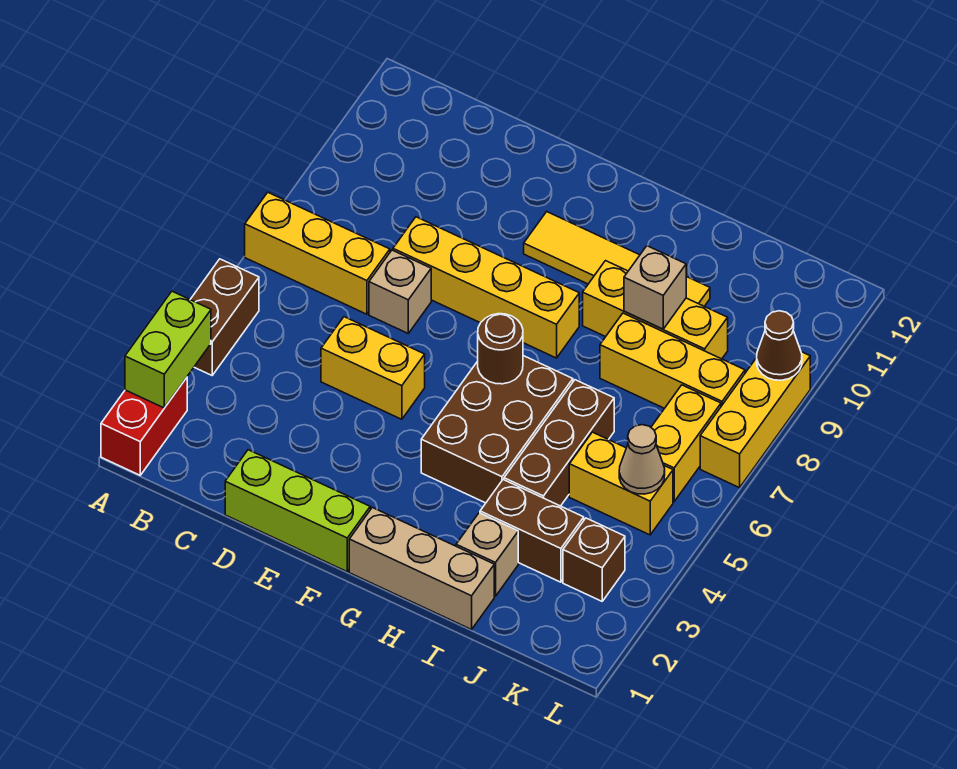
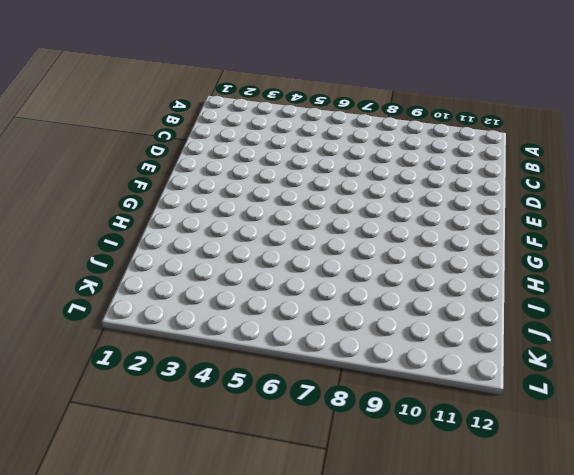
none -> red 1x2 brick [101,378,187,475]
none -> brown 1x2 brick [190,259,259,375]
none -> yellow 1x3 brick [245,192,390,314]

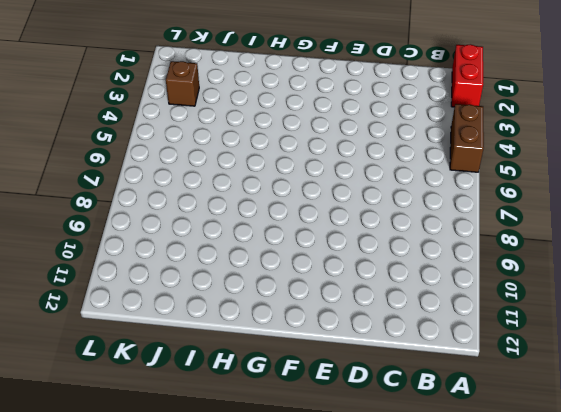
none -> yellow 1x3 brick [245,192,390,314]
none -> lime 1x3 brick [225,450,370,572]
none -> yellow 1x2 brick [321,317,425,419]

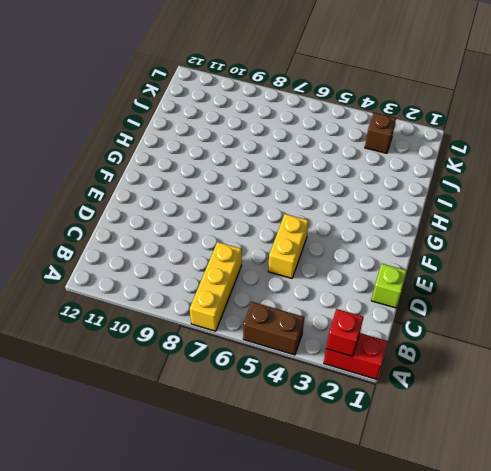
red 1x1 brick [326,309,364,356] -> lime 1x2 brick [125,291,211,408]
lime 1x1 brick [371,264,407,308] -> lime 1x3 brick [225,450,370,572]
none -> tan 1x1 brick [369,250,431,333]
none -> yellow 1x4 brick [393,217,579,358]
none -> yellow 1x4 tile [524,212,710,306]

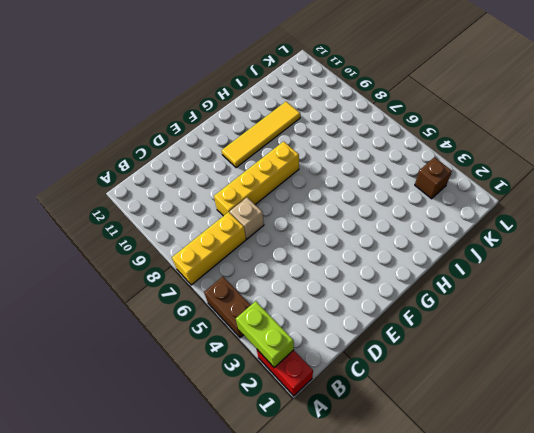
none -> lime 1x3 brick [225,450,370,572]
none -> yellow 1x2 brick [321,317,425,419]
none -> tan 1x3 brick [349,507,494,630]

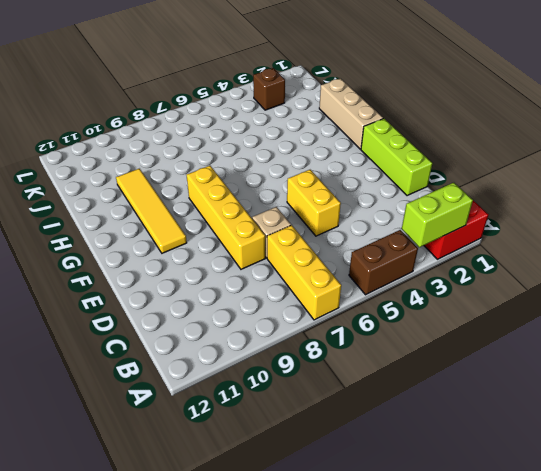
none -> brown 2x3 brick [421,356,573,503]
none -> yellow 1x3 brick [583,261,728,359]
none -> tan 1x1 brick [456,513,518,596]

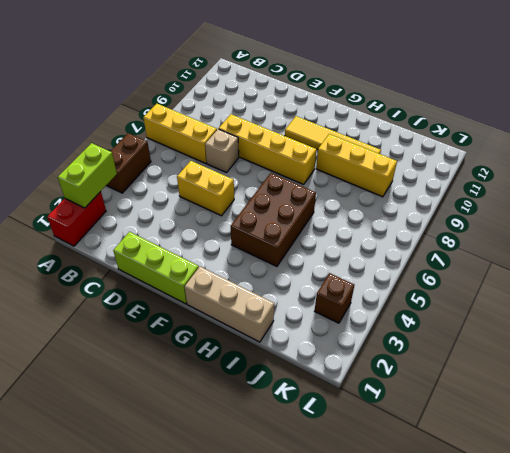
none -> tan 1x1 brick [456,513,518,596]
none -> brown 1x2 brick [480,480,584,582]
none -> brown 1x3 brick [504,380,614,506]

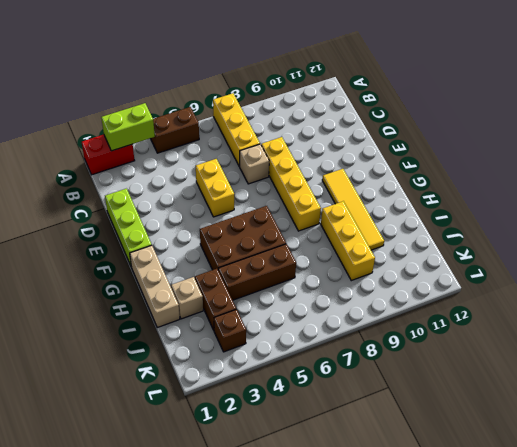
none -> yellow 1x3 brick [600,313,745,408]
none -> yellow 1x2 brick [569,432,673,535]
none -> yellow 1x2 brick [651,385,721,502]

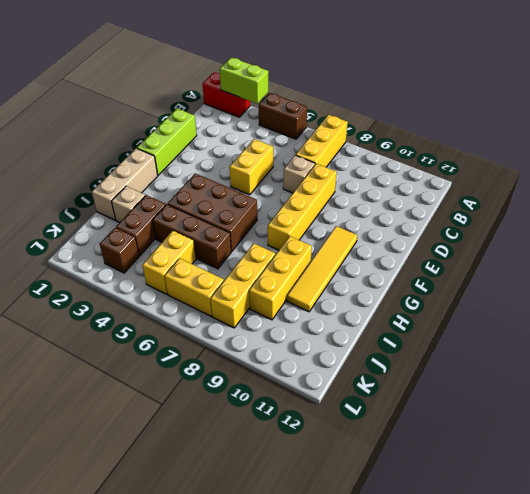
none -> yellow 1x3 brick [700,352,810,488]
none -> brown 1x1 round brick [478,314,523,384]
none -> tan 1x1 brick [624,246,686,329]

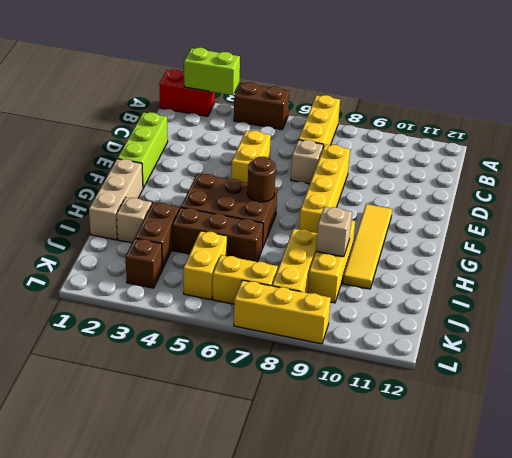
none -> tan 1x1 cone [619,425,665,494]
none -> brown 1x1 cone [757,311,802,380]

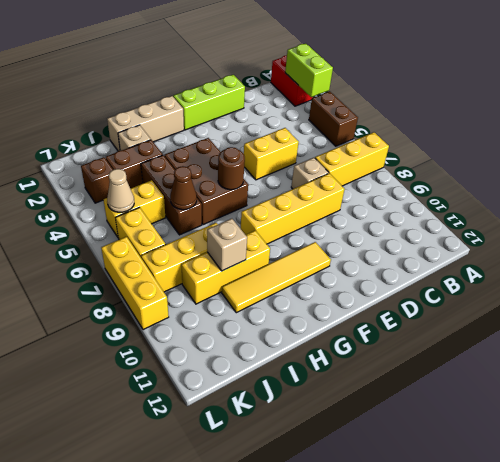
brown 1x1 cone [170,166,197,210] -> brown 1x1 cone moved to [757,311,802,380]

